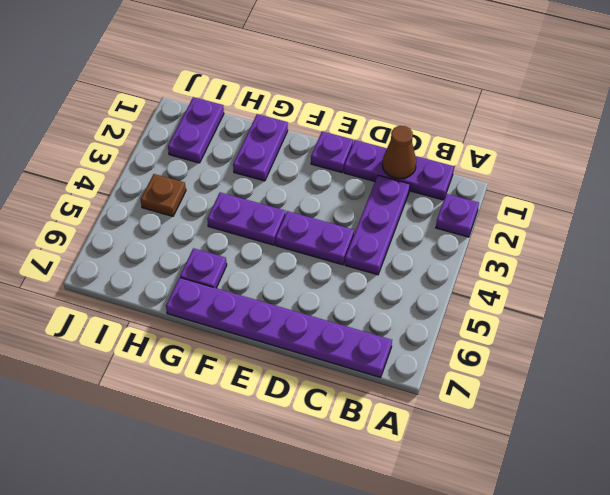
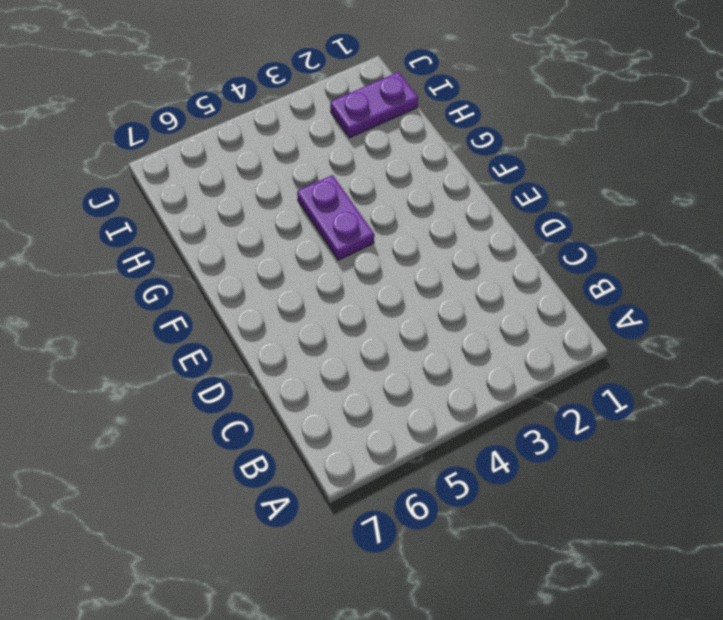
none -> purple 1x1 plate [436,194,479,237]
none -> purple 1x3 plate [344,140,454,200]
none -> purple 1x6 plate [166,278,392,377]

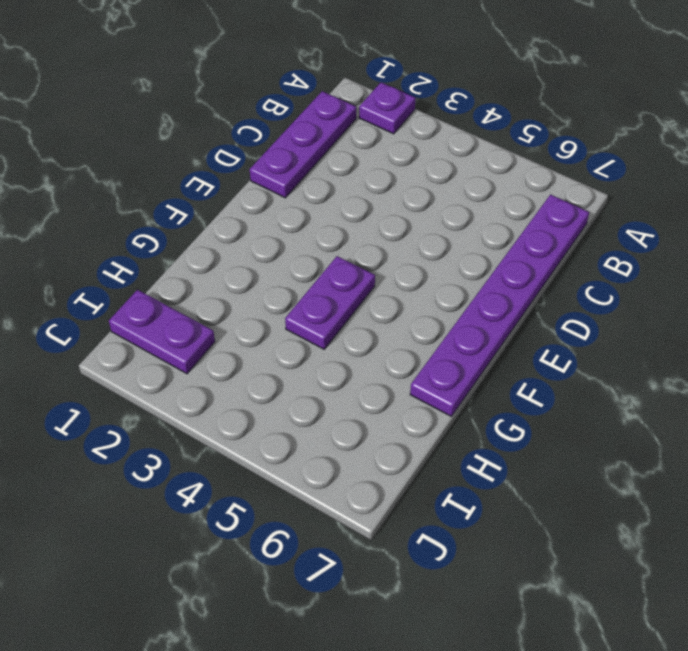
none -> purple 1x3 plate [345,175,410,275]
none -> purple 1x2 plate [276,211,354,265]
none -> purple 1x1 plate [311,131,353,173]

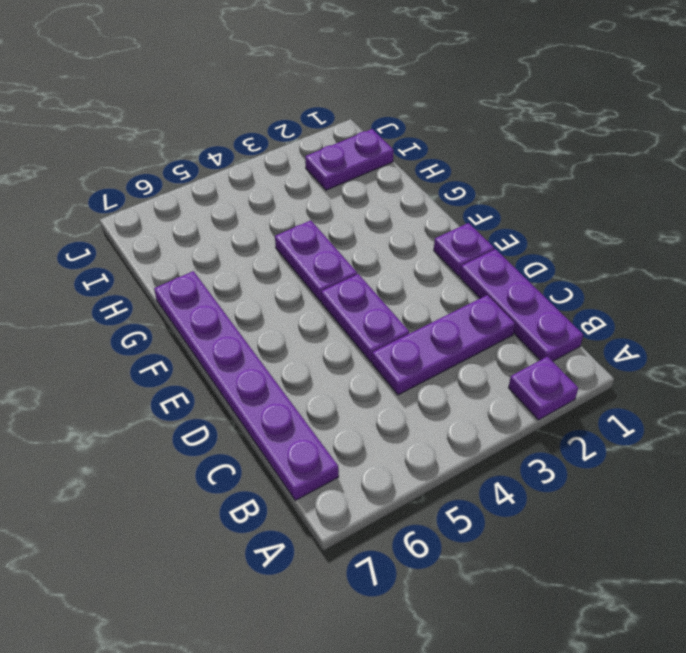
none -> purple 1x2 plate [233,114,288,181]
none -> purple 1x1 plate [180,248,227,288]
none -> brown 1x1 plate [141,174,186,216]

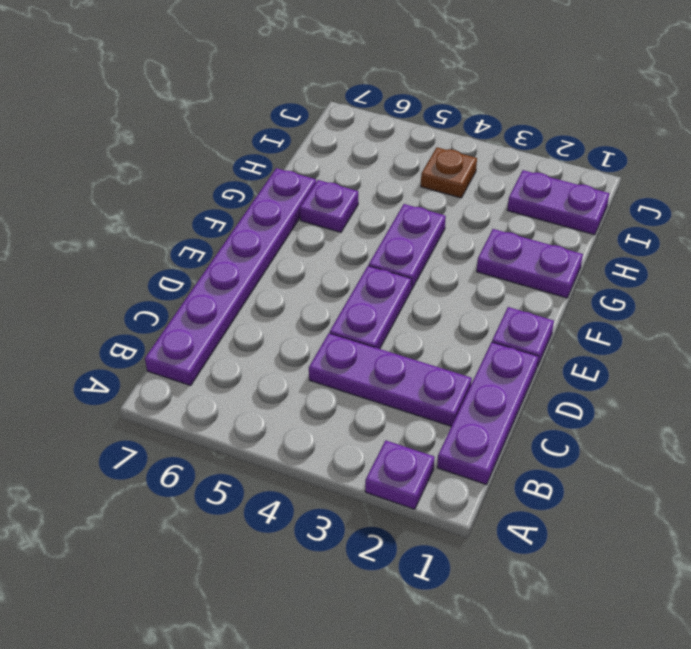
none -> brown 1x1 cone [382,126,416,179]

